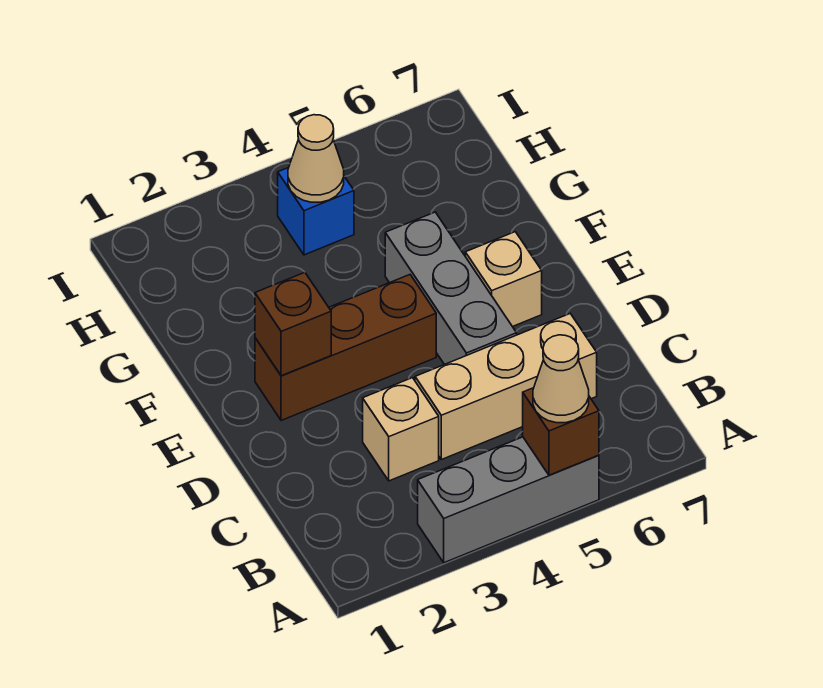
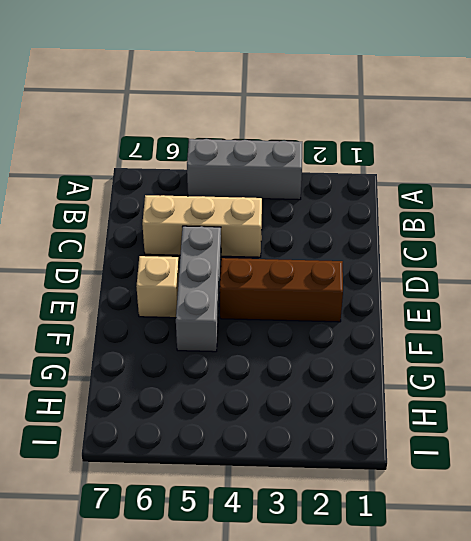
none -> tan 1x1 brick [363,378,439,481]
none -> blue 1x1 brick [278,168,354,255]

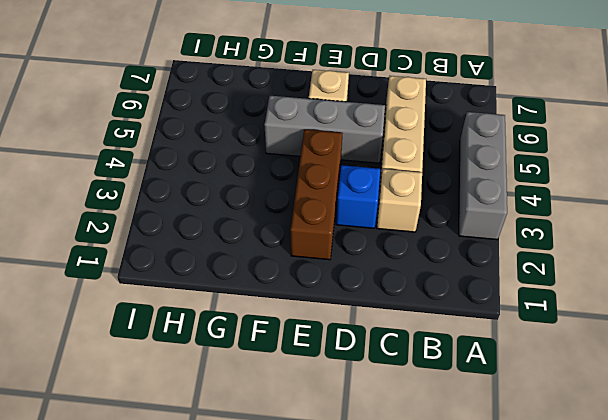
blue 1x1 brick [336,165,381,228] -> blue 1x1 brick moved to [278,168,354,255]
none -> brown 1x1 brick [523,388,599,475]
none -> brown 1x1 brick [255,273,331,376]

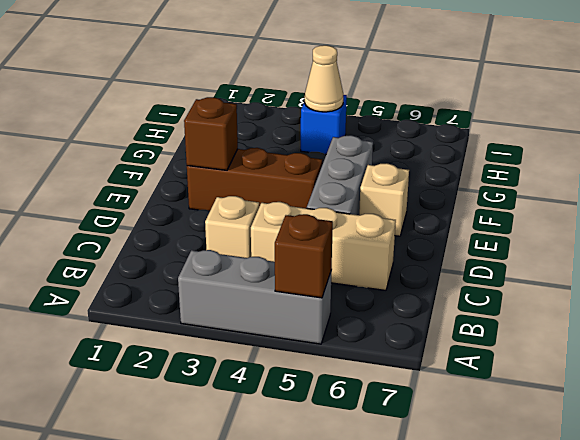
none -> tan 1x1 cone [533,335,589,423]

